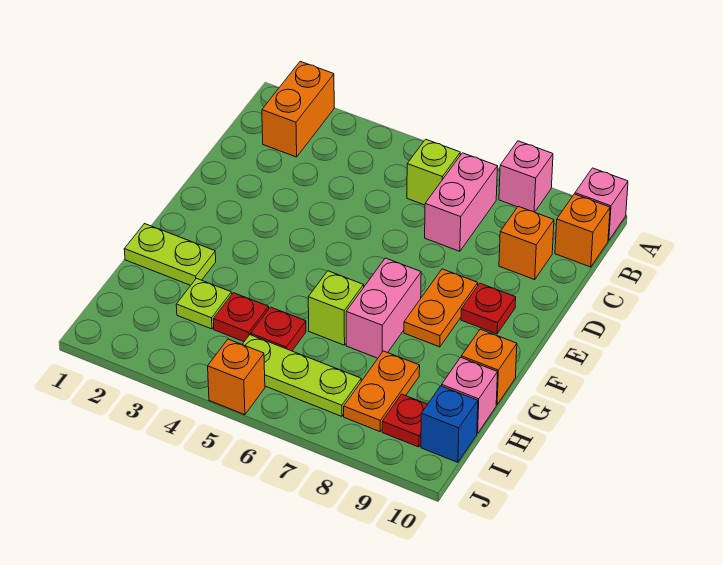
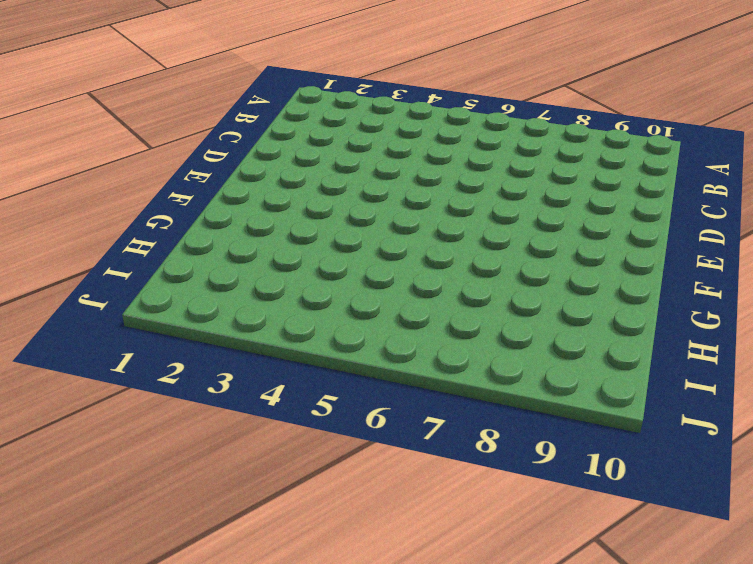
none -> orange 1x2 brick [262,61,334,157]
none -> pink 1x1 brick [499,141,553,212]
none -> pink 1x1 brick [575,168,628,241]

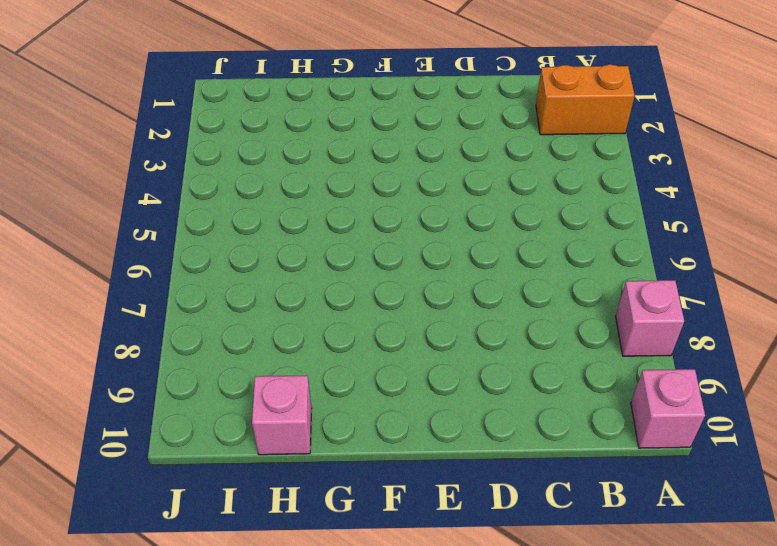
none -> lime 1x1 brick [407,139,460,205]
none -> pink 1x2 brick [425,153,498,251]
none -> orange 1x1 brick [555,194,610,267]

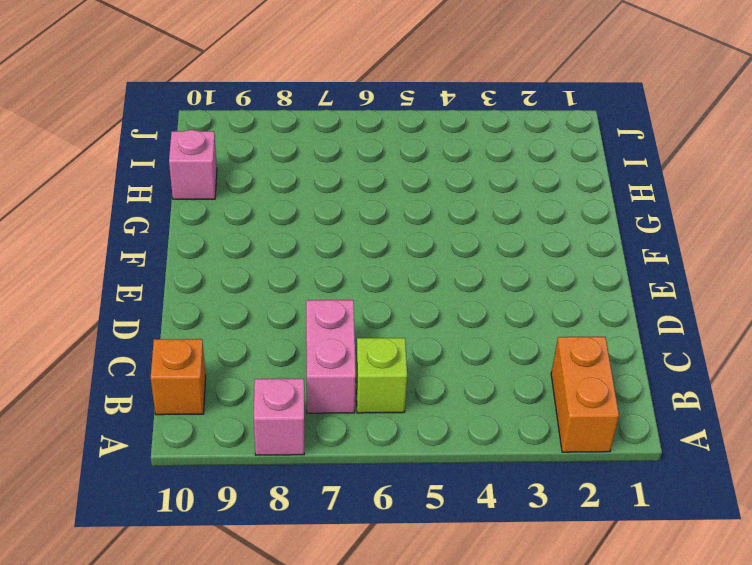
none -> pink 1x1 brick [575,168,628,241]
none -> orange 1x1 brick [499,206,554,280]
none -> orange 1x2 plate [404,269,478,347]

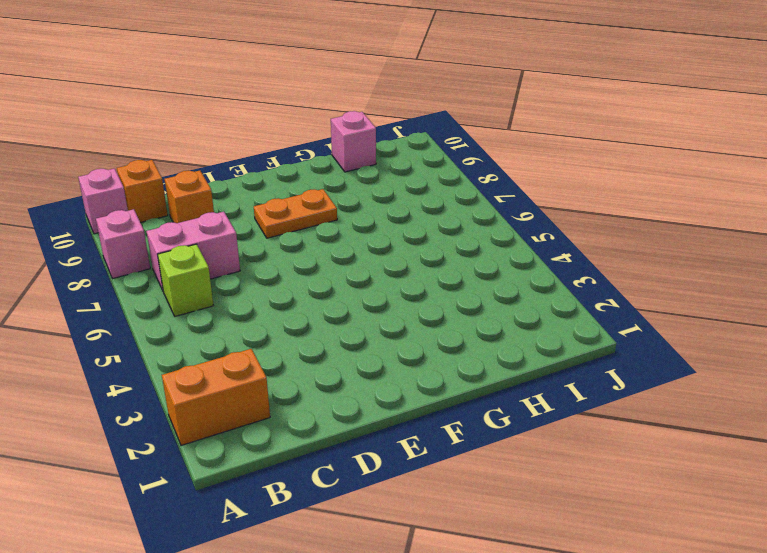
none -> red 1x1 plate [461,283,516,334]
none -> pink 1x2 brick [346,258,421,358]
none -> lime 1x2 plate [124,224,216,285]

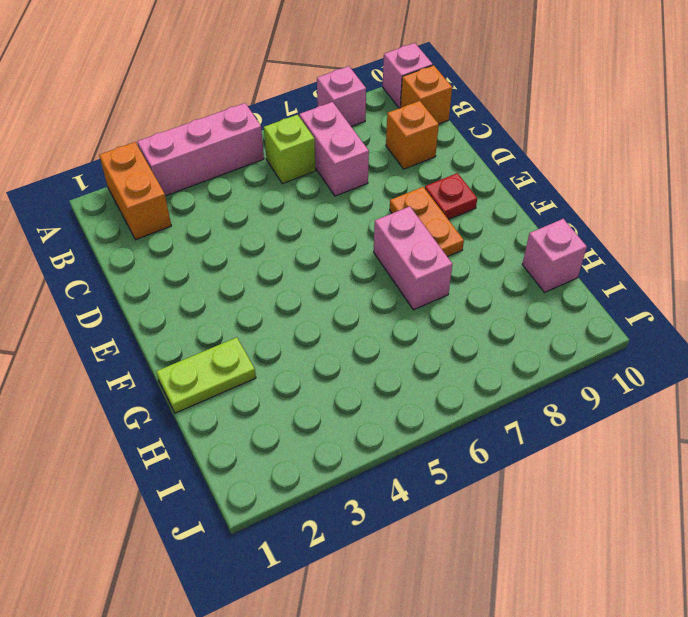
pink 1x3 brick [137,103,264,196] -> none
none -> lime 1x1 brick [308,271,364,345]
none -> orange 1x1 brick [461,329,517,405]
none -> lime 1x1 plate [176,278,232,329]

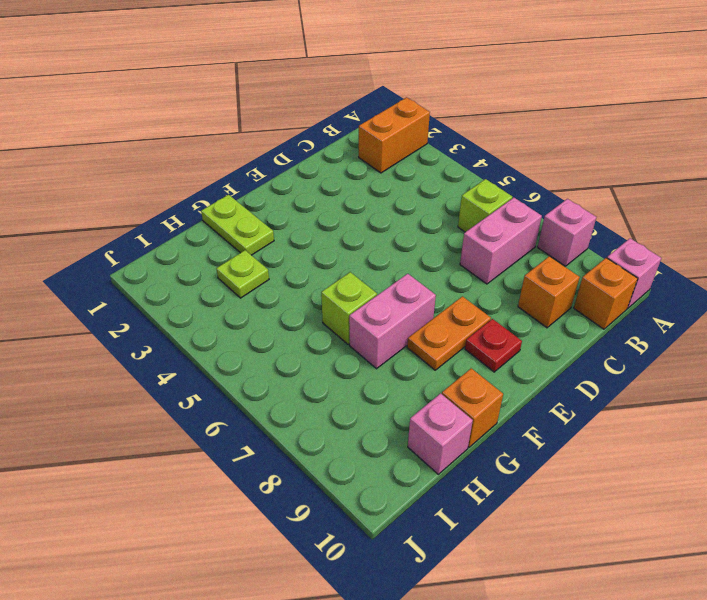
none -> red 1x1 plate [213,293,269,342]
none -> red 1x1 plate [251,307,306,351]
none -> orange 1x2 plate [344,351,420,432]

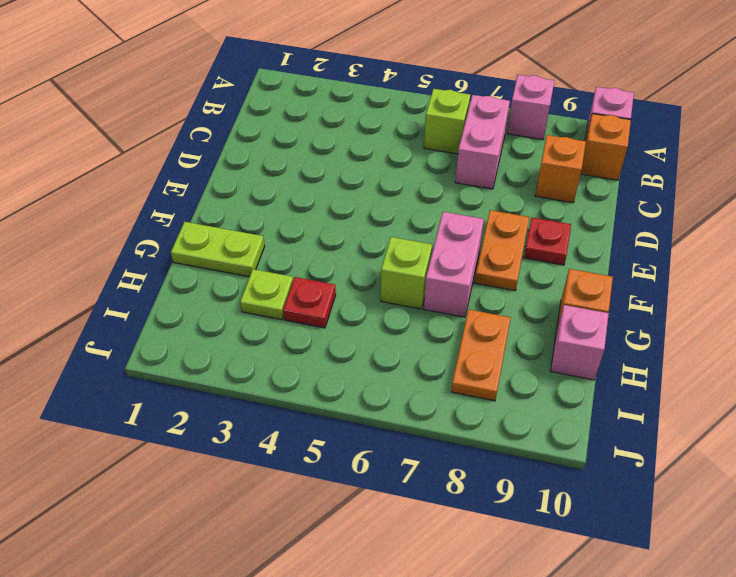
none -> orange 1x2 brick [262,61,334,157]
none -> red 1x1 plate [251,307,306,351]
none -> lime 1x3 plate [242,335,361,416]

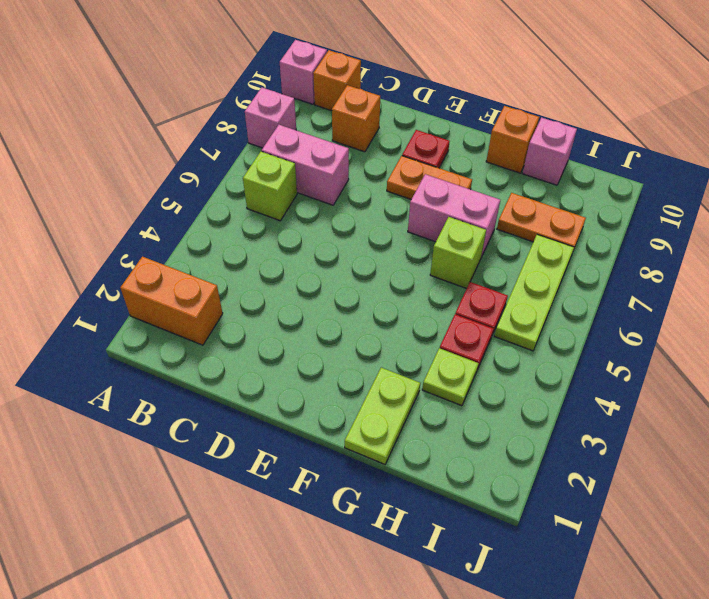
none -> red 1x1 plate [382,394,428,447]
none -> blue 1x1 brick [421,386,478,462]
none -> orange 1x1 brick [208,339,265,415]

